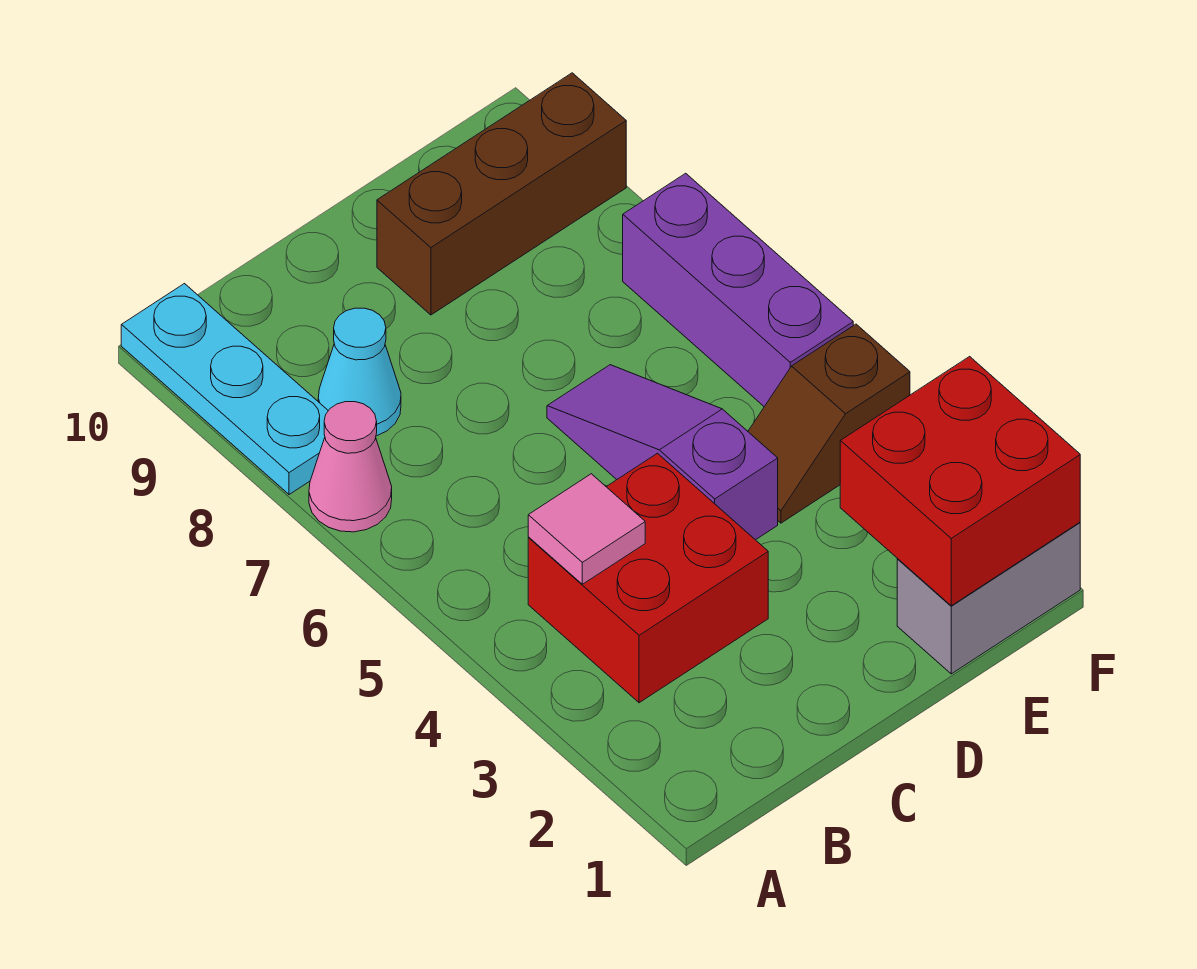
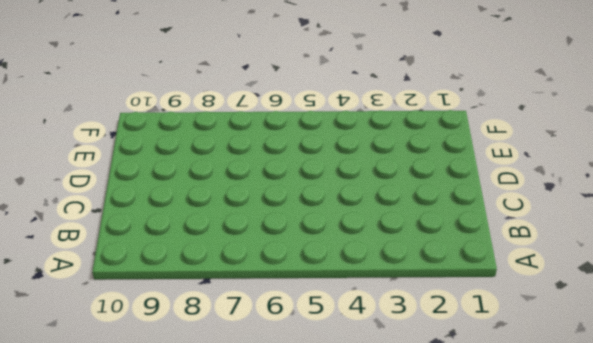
none -> pink 1x1 cone [309,402,392,532]
none -> cyan 1x3 plate [121,284,328,494]

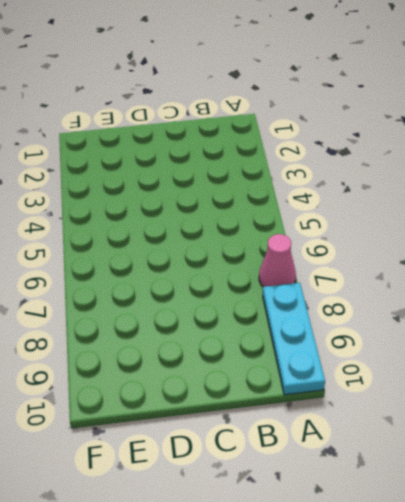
none -> red 2x2 brick [528,453,768,703]
none -> cyan 1x1 cone [318,308,401,436]

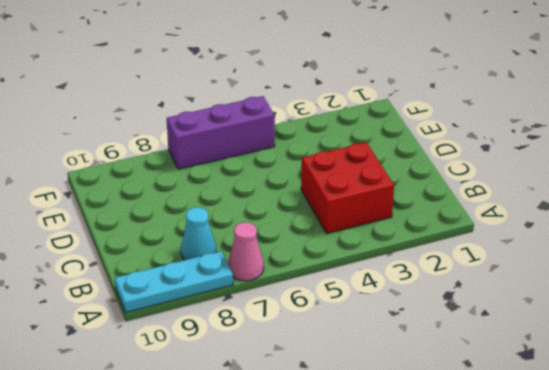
none -> purple 1x3 slope [547,365,778,540]
none -> brown 1x3 brick [377,73,626,315]

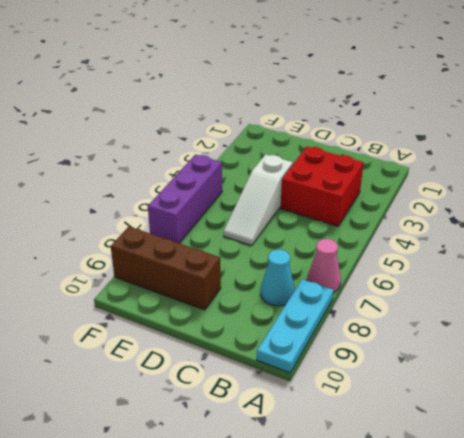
white 1x3 slope [224,154,293,246] -> purple 1x3 slope [547,365,778,540]
none -> grey 1x2 brick [897,522,1080,674]
none -> brown 1x2 slope [748,324,910,523]

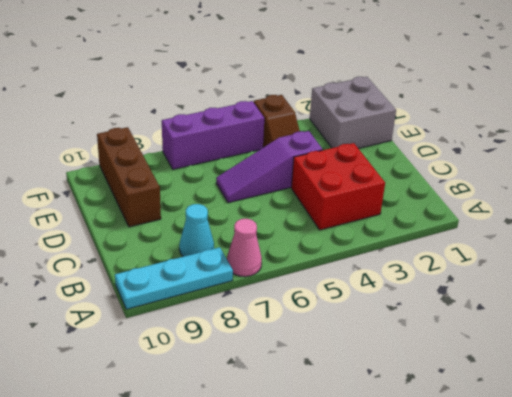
grey 2x2 brick [310,77,396,148] -> grey 1x2 brick [897,522,1080,674]
none -> pink 1x1 tile [528,474,645,584]
none -> red 2x2 brick [840,357,1080,606]

